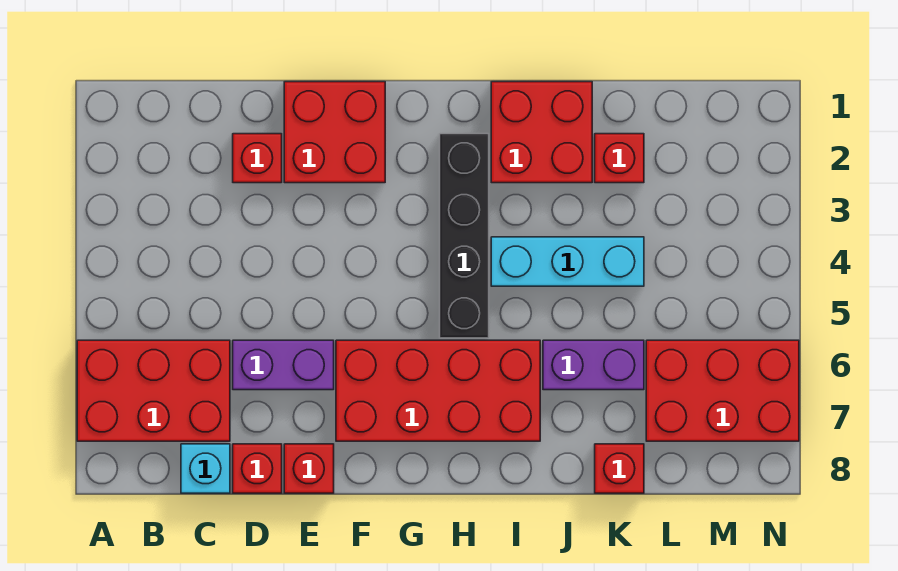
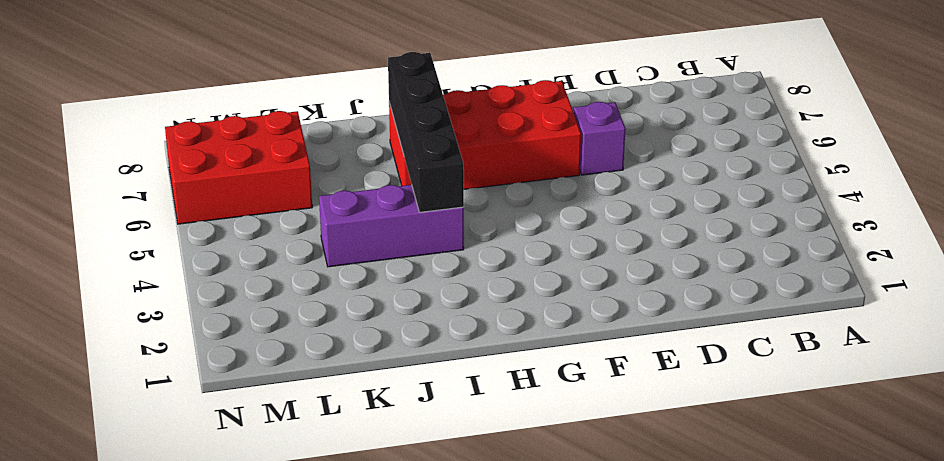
purple 1x1 brick [574,102,625,175] -> purple 1x2 brick [233,340,334,390]
purple 1x3 brick [319,185,464,267] -> cyan 1x3 brick [491,237,644,286]
black 1x4 brick [388,52,464,212] -> black 1x4 brick moved to [440,134,489,338]
none -> red 2x3 brick [77,340,230,441]
none -> cyan 1x1 brick [181,444,230,493]
none -> red 1x1 brick [233,134,282,183]

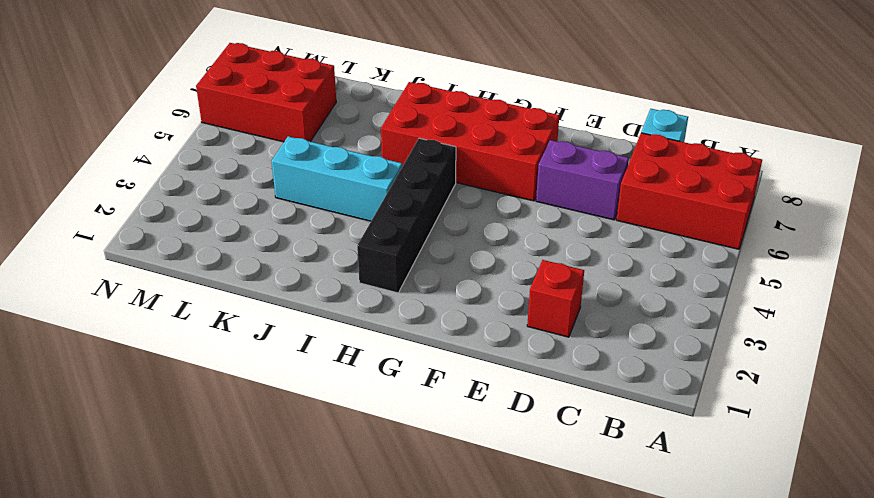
none -> red 1x1 brick [233,444,282,493]
none -> red 2x2 brick [284,82,385,183]
none -> red 1x1 brick [284,444,334,493]

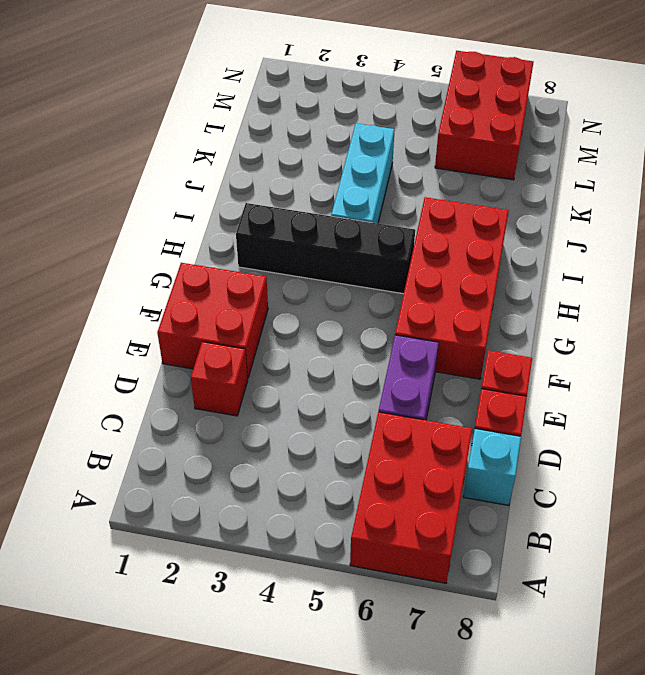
none -> red 2x2 brick [491,82,592,183]
none -> purple 1x2 brick [543,340,644,390]
none -> red 1x1 brick [595,134,644,183]

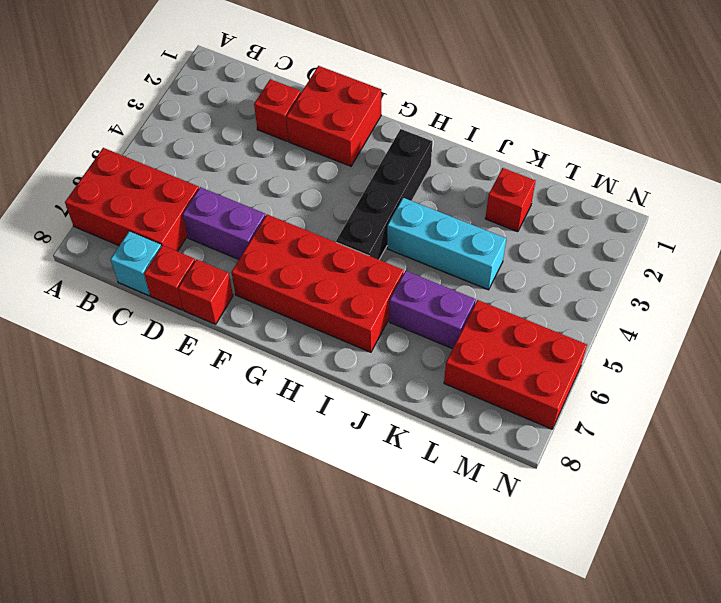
none -> red 2x2 brick [491,82,592,183]
none -> red 1x1 brick [595,444,644,493]

